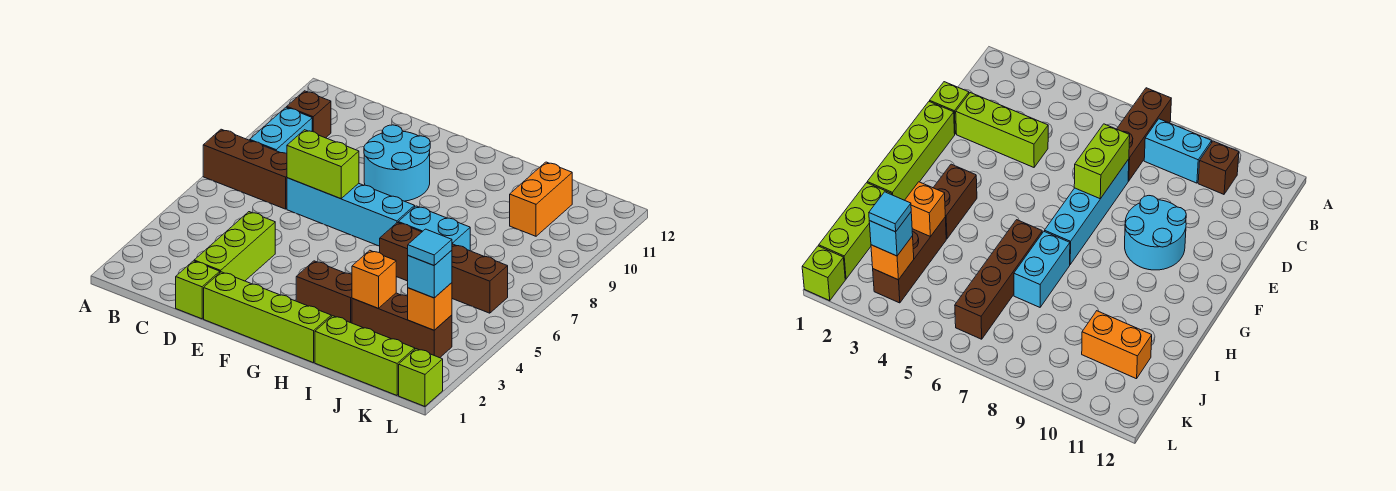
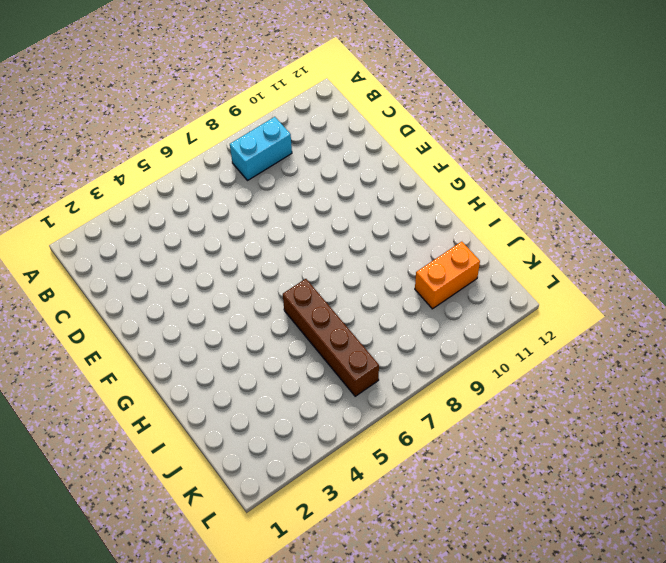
none -> brown 1x3 brick [203,129,287,209]
none -> brown 1x1 brick [287,91,331,138]
none -> lime 1x1 brick [176,261,220,319]

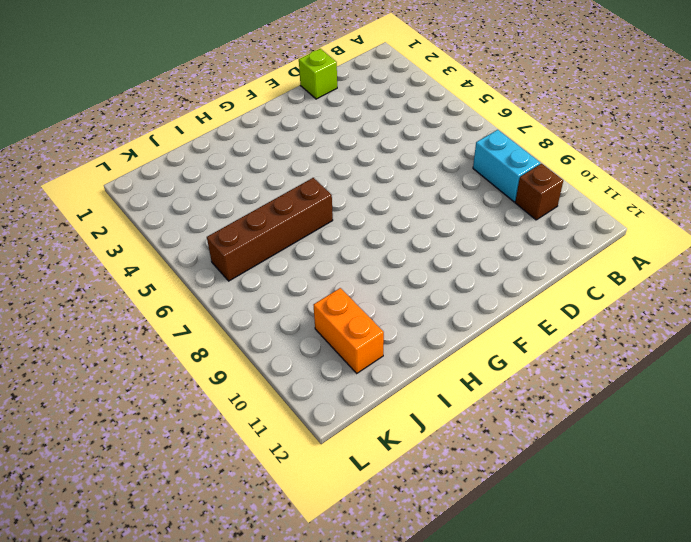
none -> brown 1x3 brick [203,129,287,209]
none -> lime 1x3 brick [194,212,275,281]
none -> cyan 1x4 brick [287,178,415,246]

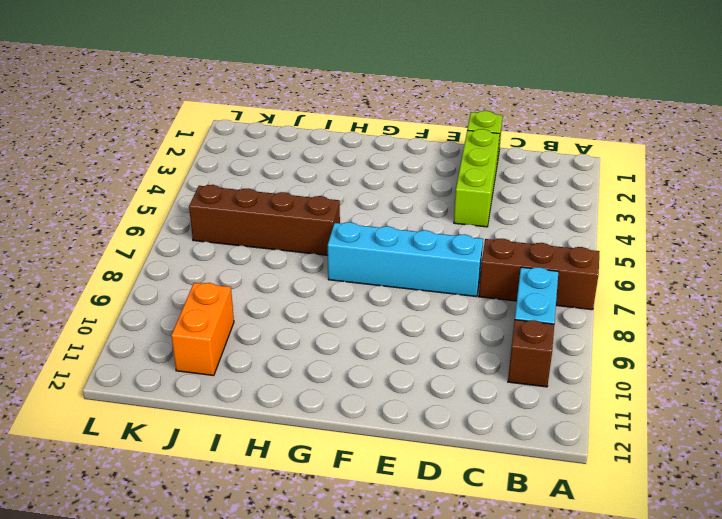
none -> lime 1x4 brick [204,272,331,363]
none -> cyan 2x2 round brick [364,125,430,201]
none -> brown 1x2 brick [296,261,352,323]

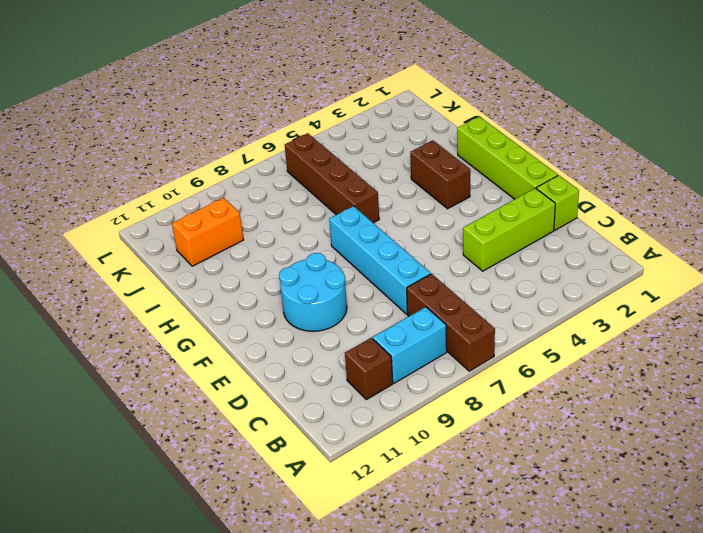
none -> cyan 1x2 brick [398,206,470,251]
none -> lime 1x3 brick [315,316,415,395]
none -> brown 1x3 brick [352,293,452,358]

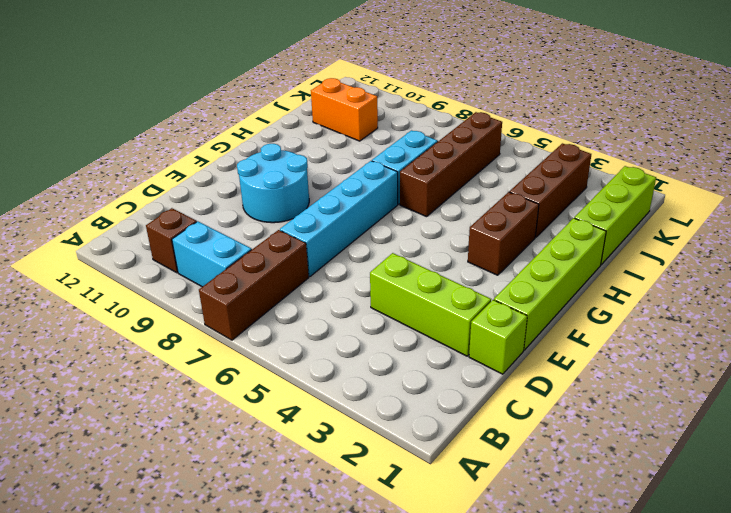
none -> lime 1x1 brick [399,349,443,406]
none -> lime 1x2 brick [287,130,359,199]
none -> orange 1x1 brick [352,250,396,308]

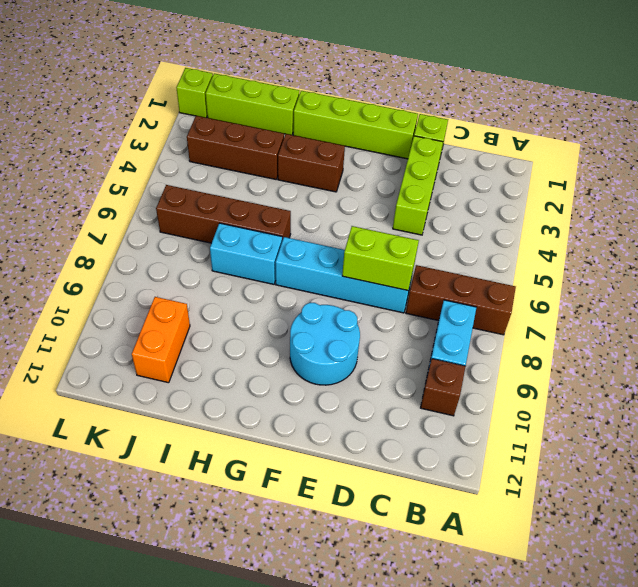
none -> orange 1x1 brick [352,250,396,308]
none -> orange 1x1 brick [408,283,452,330]
none -> cyan 1x1 brick [408,250,452,298]

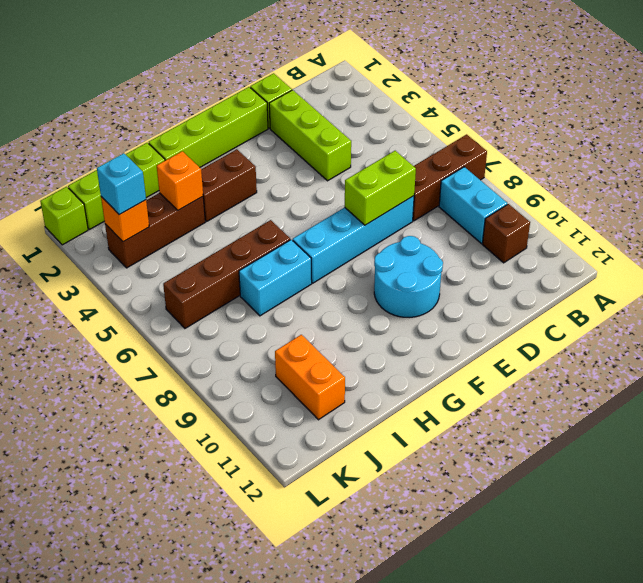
none -> cyan 1x1 tile [408,229,452,265]

